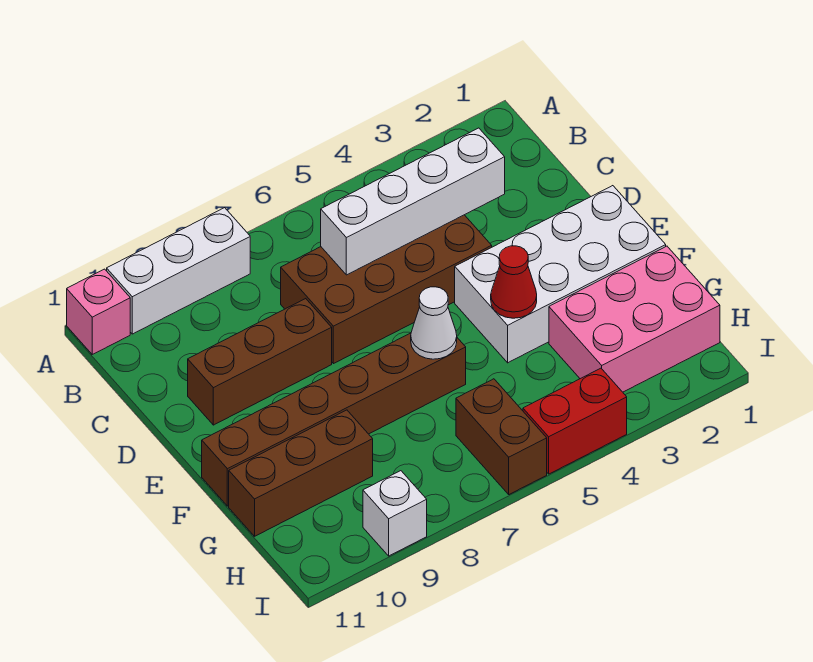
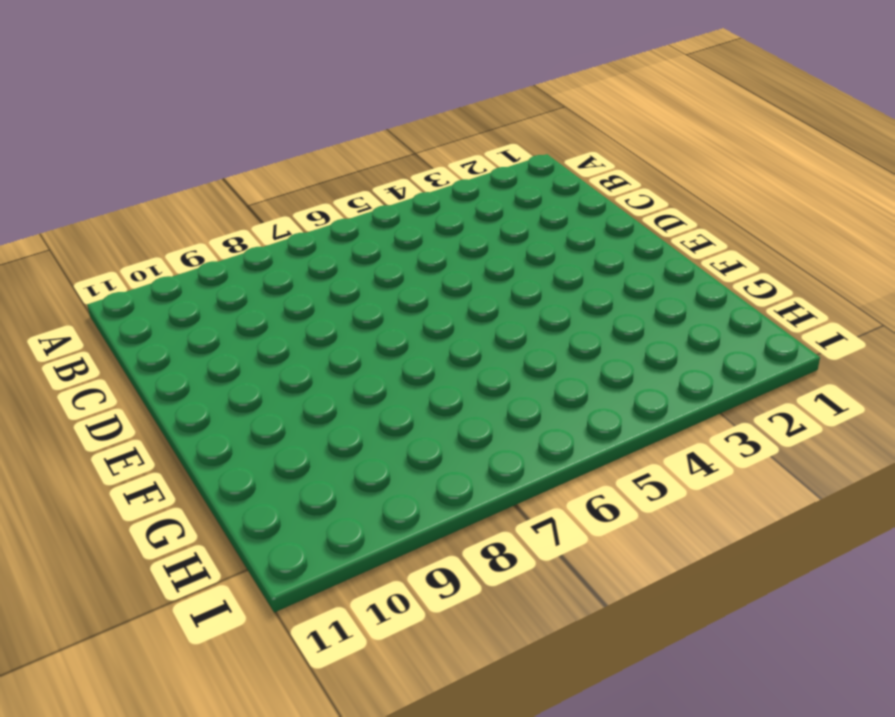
none -> white 1x3 brick [107,208,250,334]
none -> pink 1x1 brick [67,269,130,354]
none -> brown 2x4 brick [281,215,492,364]

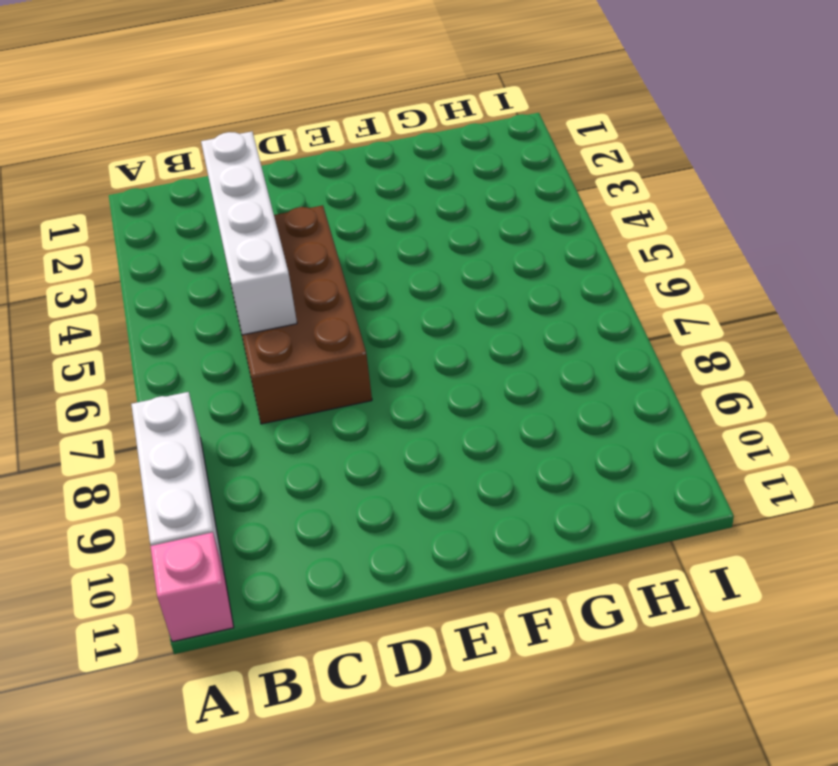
none -> brown 1x3 brick [188,299,332,425]
none -> white 2x4 brick [455,186,666,363]
none -> brown 1x6 brick [202,333,466,506]

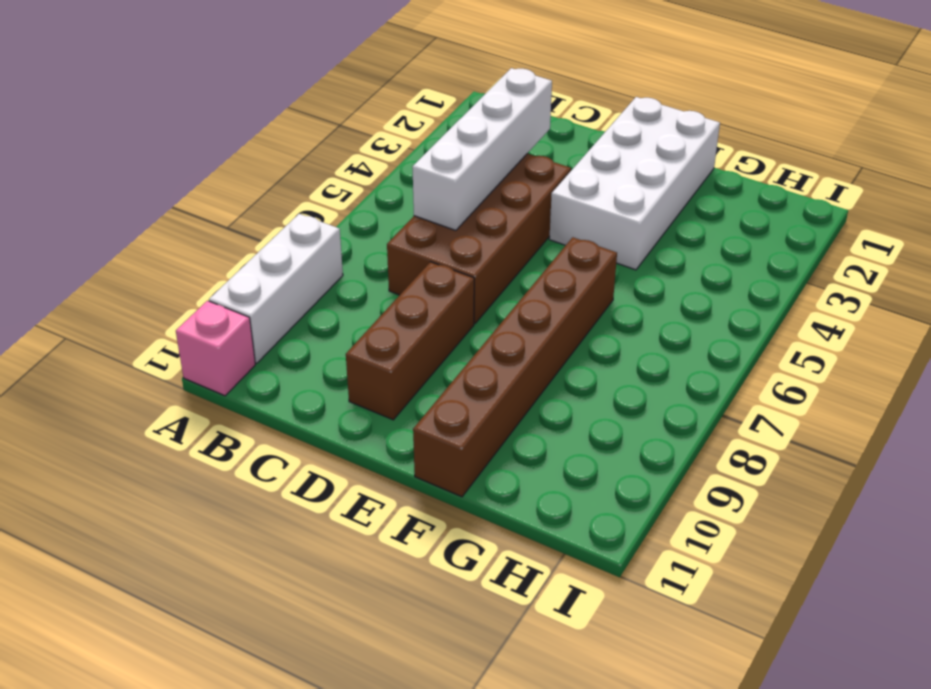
none -> pink 2x3 brick [549,246,720,392]
none -> brown 1x3 brick [229,410,373,536]
none -> brown 1x2 brick [456,379,547,494]

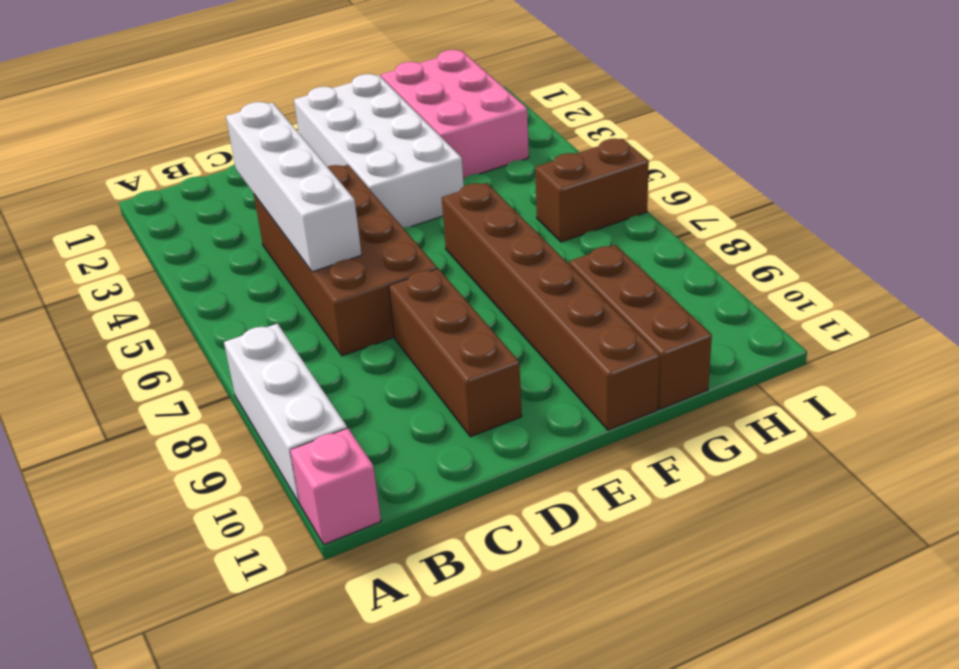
none -> red 1x2 brick [523,368,627,474]
none -> white 1x1 brick [363,471,427,556]
none -> red 1x1 cone [491,246,537,318]

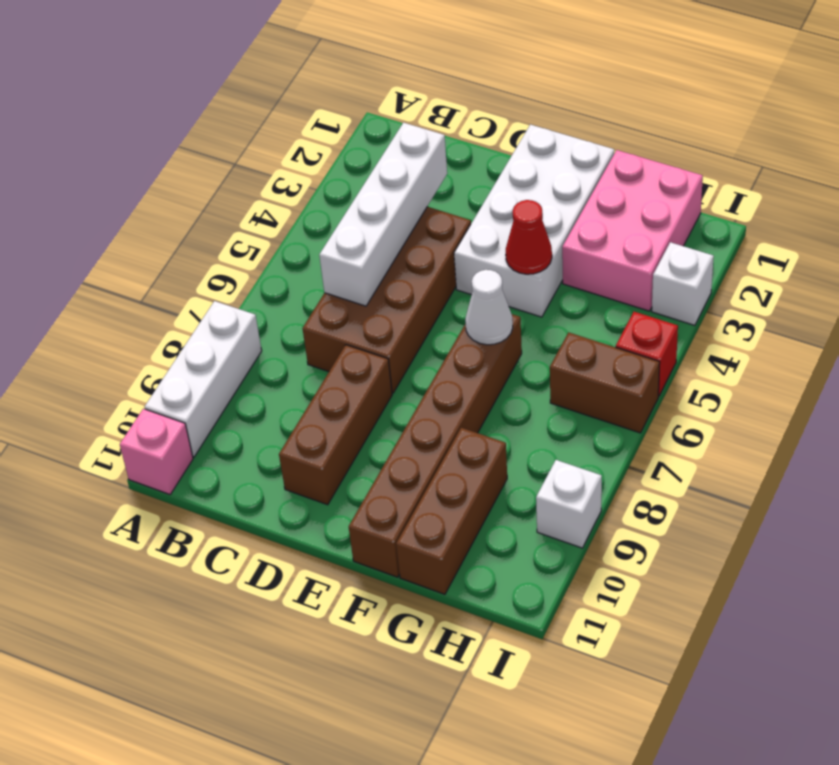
white 1x1 brick [652,242,714,325] -> none
red 1x1 brick [616,312,678,396] -> red 1x2 brick [523,368,627,474]

